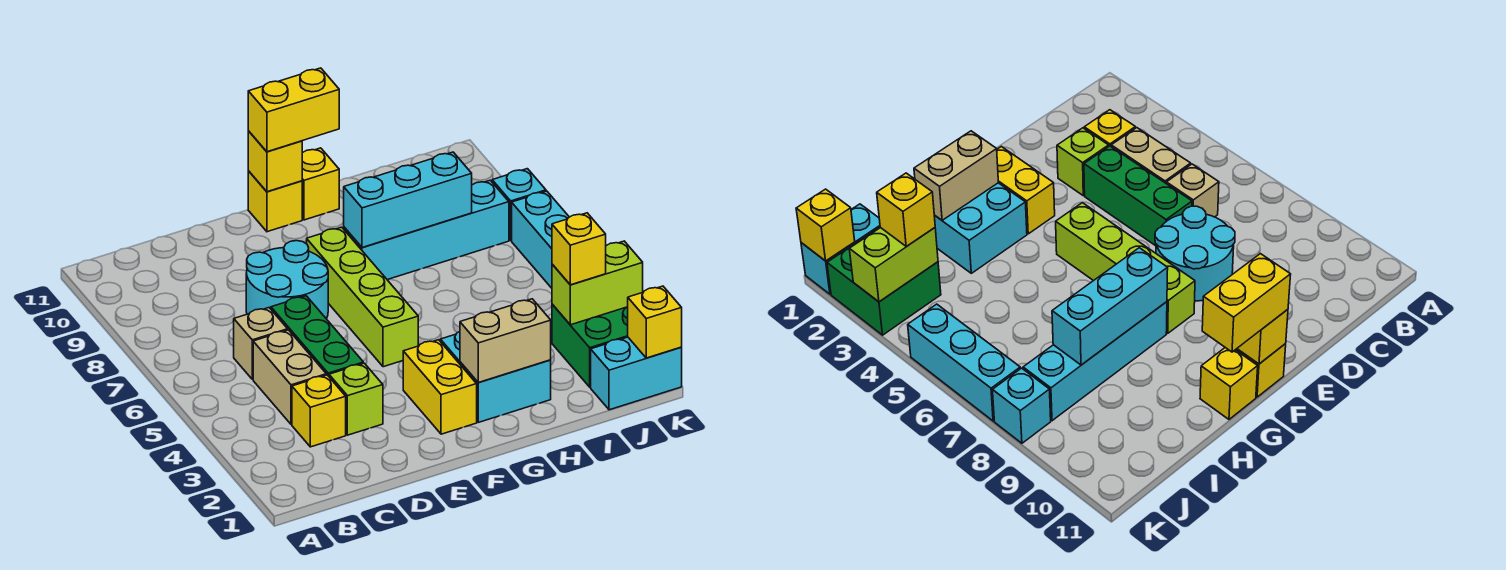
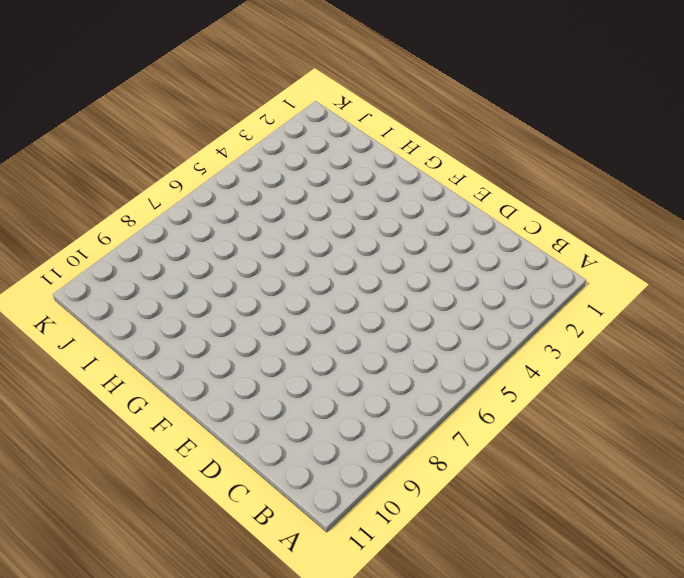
none -> yellow 1x1 brick [292,375,346,447]
none -> tan 1x2 brick [253,330,326,424]
none -> tan 1x1 brick [234,308,288,379]

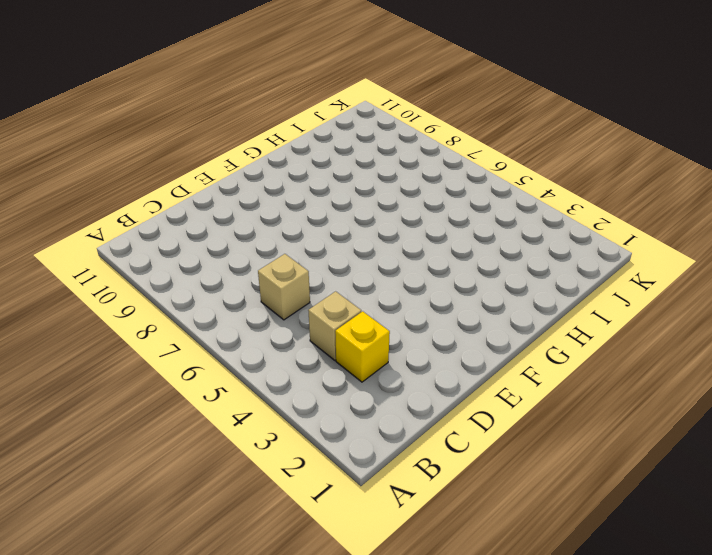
tan 1x1 brick [308,291,361,360] -> tan 1x2 brick [253,330,326,424]
none -> lime 1x1 brick [329,363,383,435]
none -> green 1x3 brick [271,296,363,376]
none -> cyan 2x2 round brick [246,241,328,319]

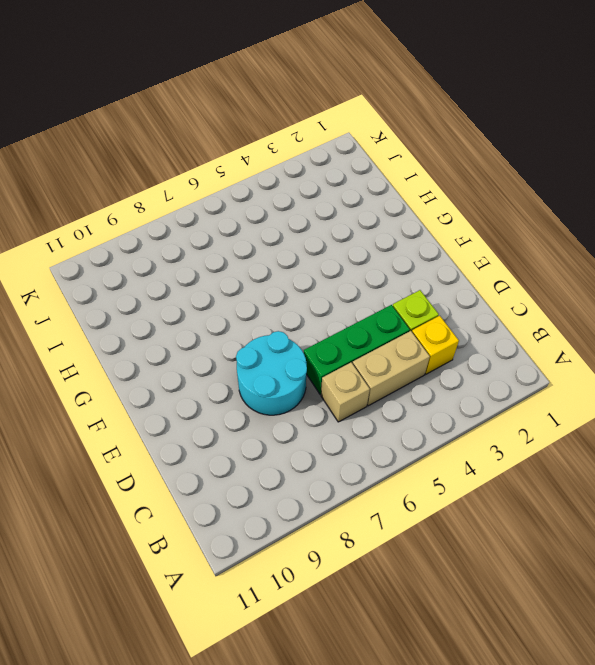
none -> yellow 1x2 brick [403,340,477,434]
none -> lime 1x4 brick [307,227,418,367]
none -> yellow 1x1 brick [248,171,302,232]

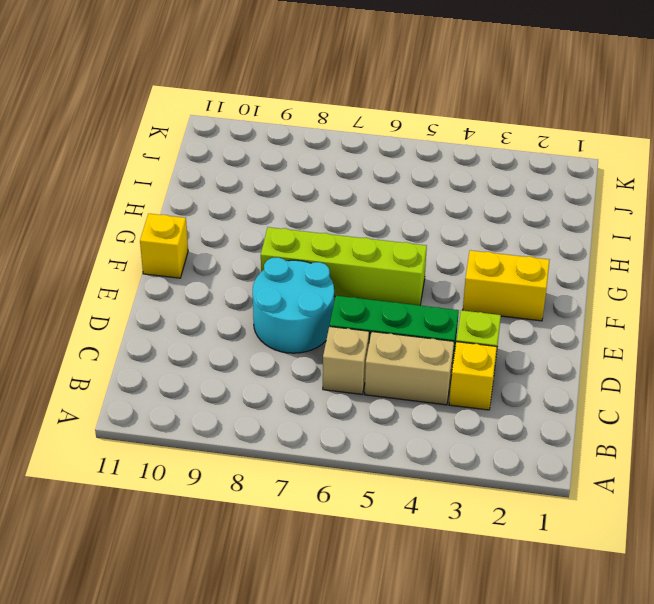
none -> cyan 2x2 brick [440,332,551,422]
none -> cyan 1x4 brick [343,180,509,280]
none -> yellow 1x1 brick [302,148,339,220]

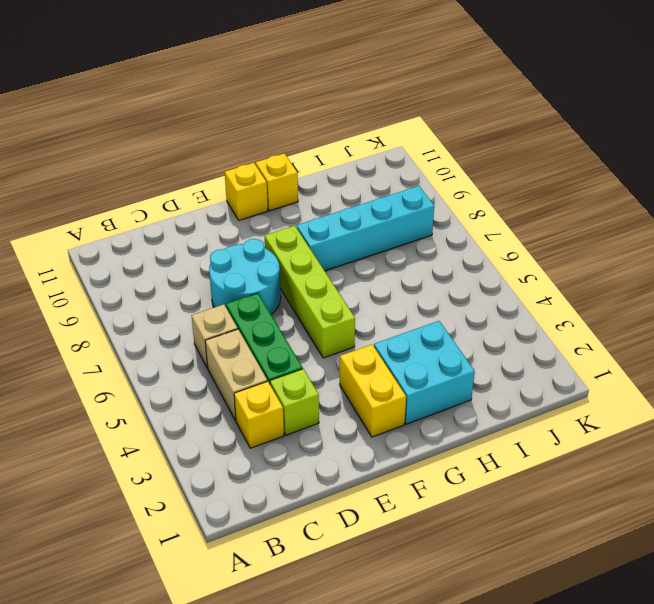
none -> cyan 1x2 brick [591,337,682,410]
none -> green 2x2 brick [552,304,628,387]
none -> cyan 1x3 brick [512,191,569,288]

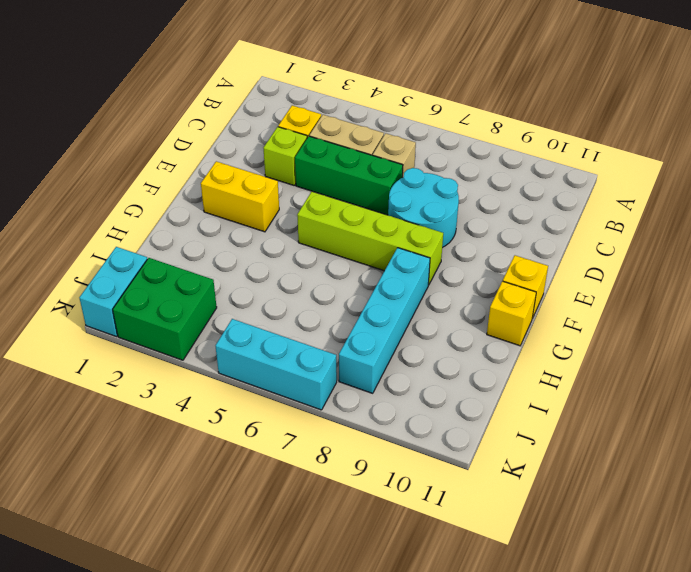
none -> cyan 2x2 brick [440,332,551,422]
none -> cyan 1x1 brick [492,169,546,240]
none -> yellow 1x1 brick [248,131,302,192]

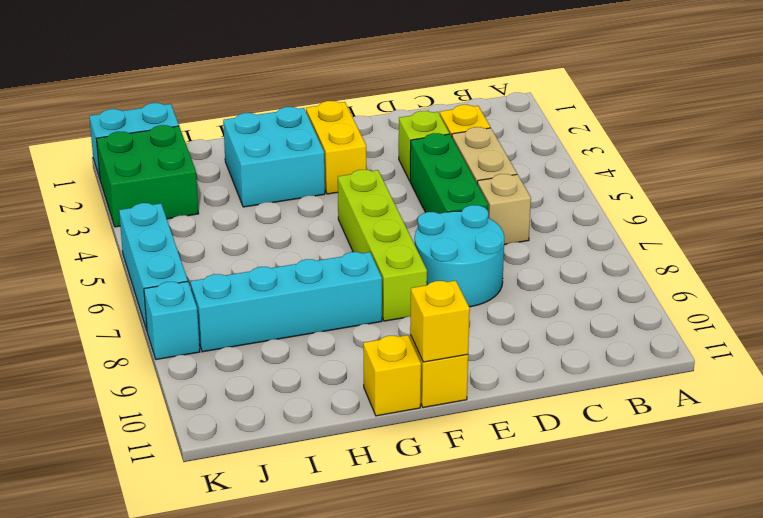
none -> tan 1x2 brick [460,299,551,382]
none -> cyan 1x3 brick [344,152,472,247]
none -> lime 1x2 brick [552,241,643,325]

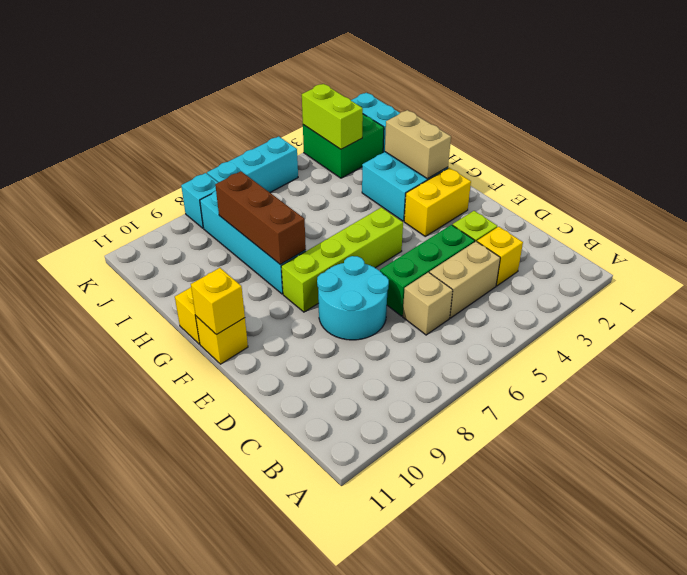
brown 1x3 brick [215,171,306,264] -> cyan 1x3 brick [344,152,472,247]
none -> yellow 1x1 brick [628,286,682,358]
none -> yellow 1x2 brick [248,68,339,152]
none -> yellow 1x1 brick [552,213,606,285]

